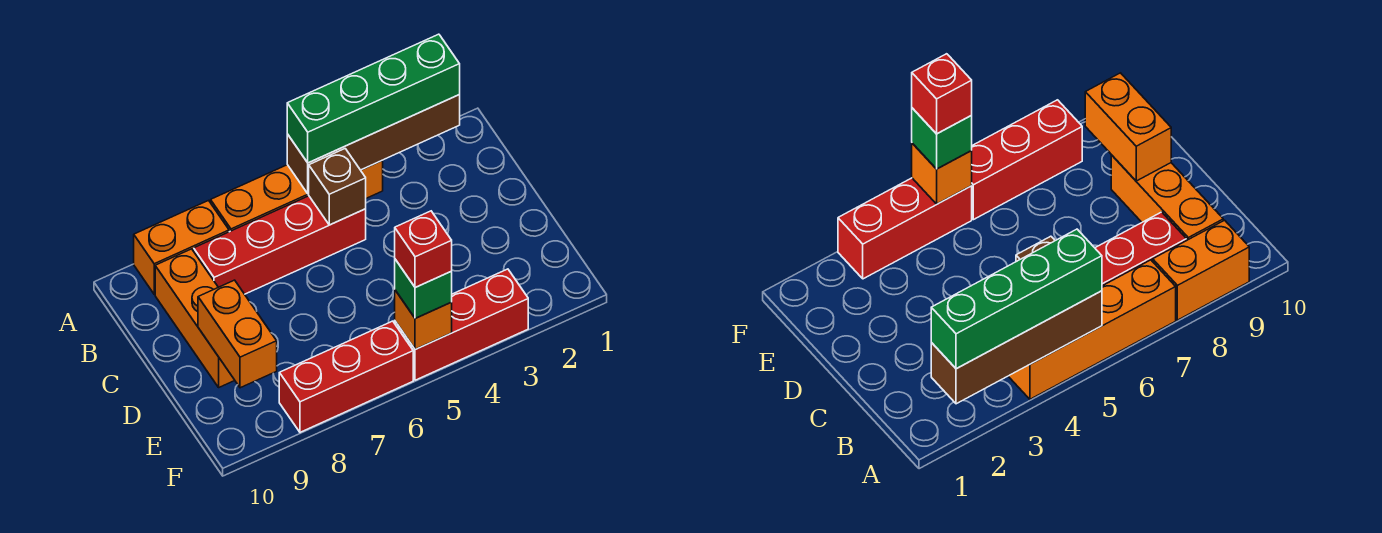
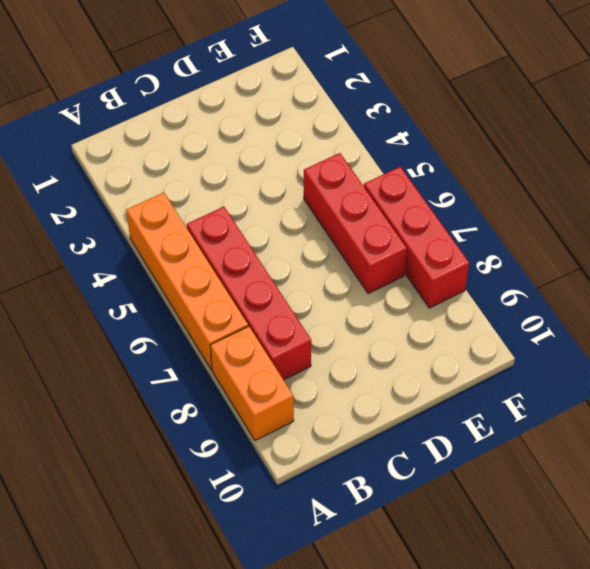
red 1x3 brick [304,153,407,294] -> red 1x3 brick moved to [395,269,528,380]
none -> orange 1x3 brick [155,249,235,387]
none -> brown 1x4 brick [287,95,460,194]
none -> brown 1x1 brick [309,149,366,225]

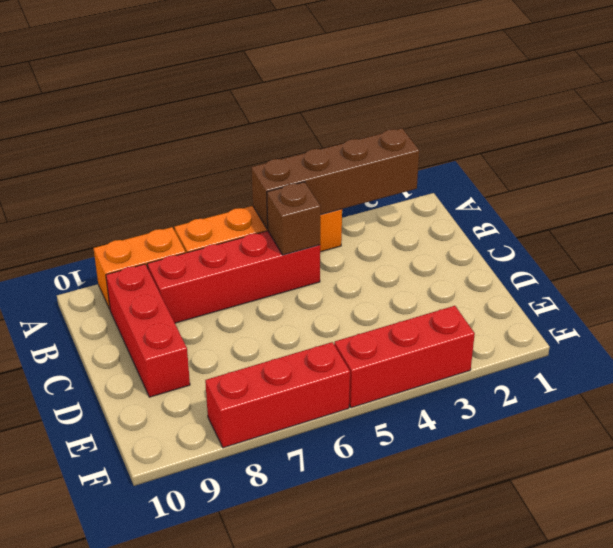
red 1x3 brick [106,264,190,397] -> orange 1x3 brick [155,249,235,387]
none -> orange 1x2 brick [198,280,277,388]
none -> orange 1x1 brick [395,290,452,349]
none -> green 1x4 brick [287,34,460,163]

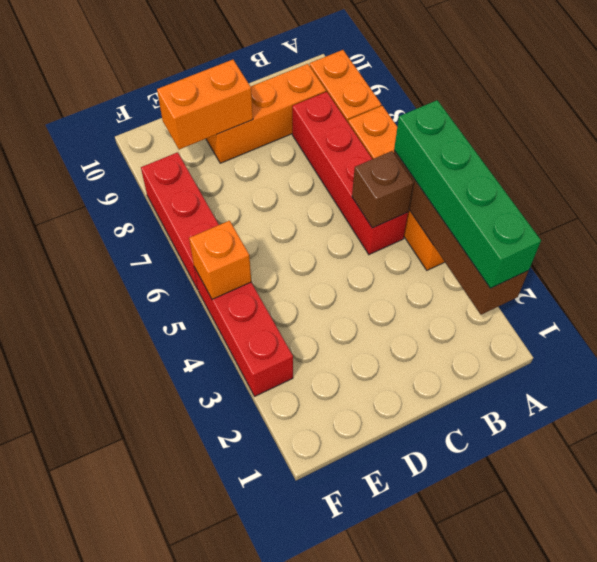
none -> green 1x1 brick [395,259,452,319]
none -> red 1x1 brick [395,211,452,288]

